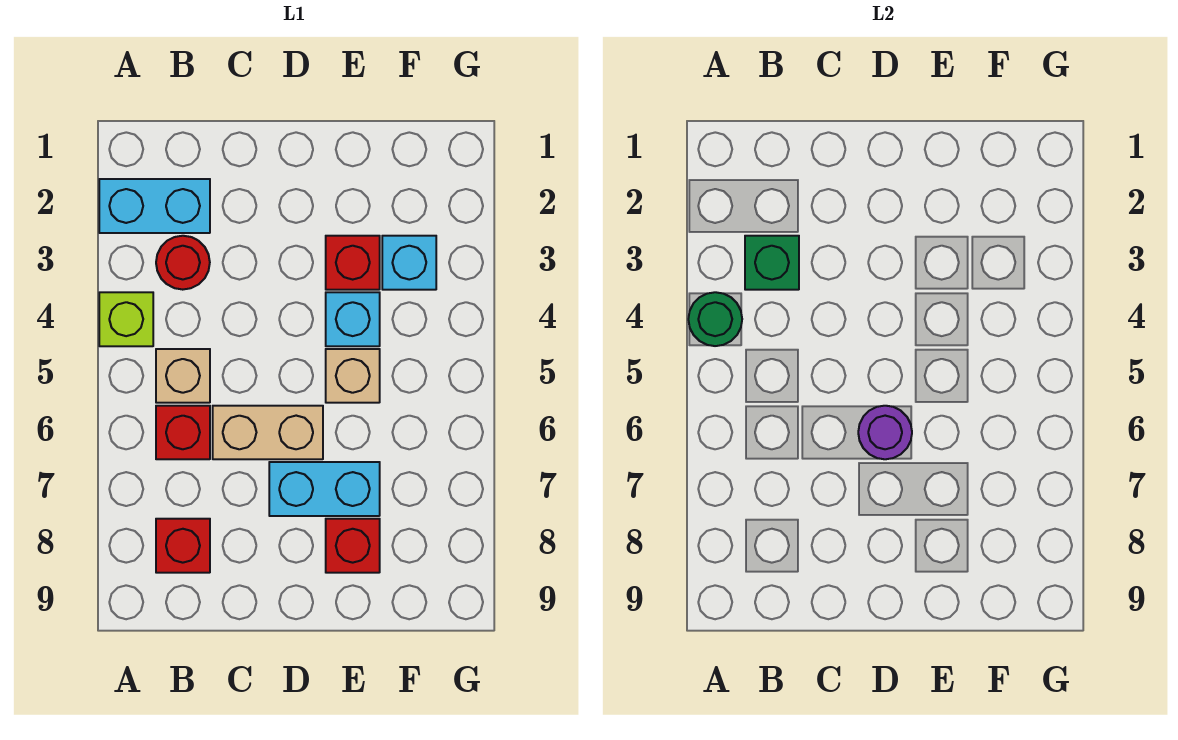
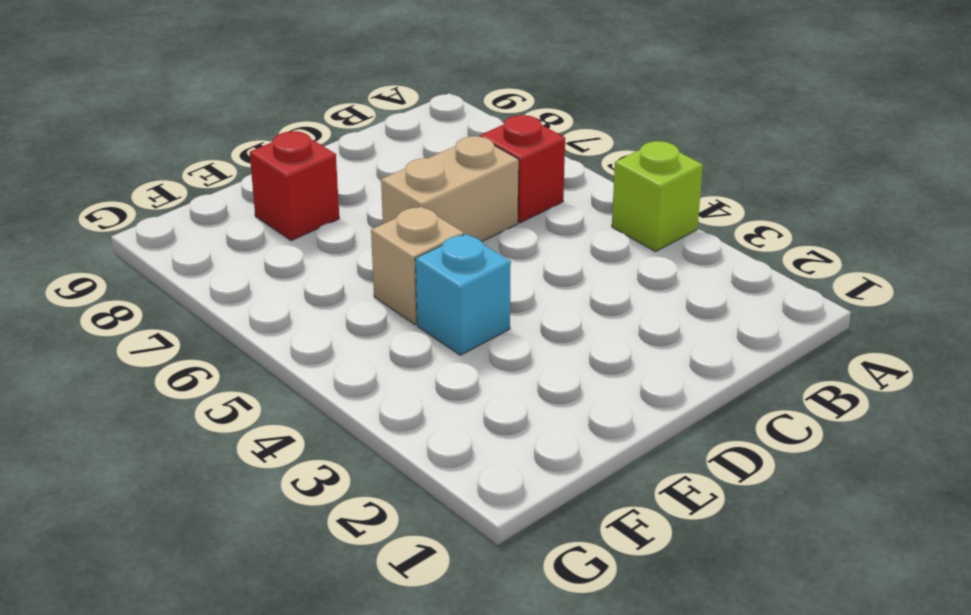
none -> cyan 1x2 brick [99,179,210,233]
none -> red 1x1 round brick [156,236,210,290]
none -> tan 1x1 brick [156,349,210,403]

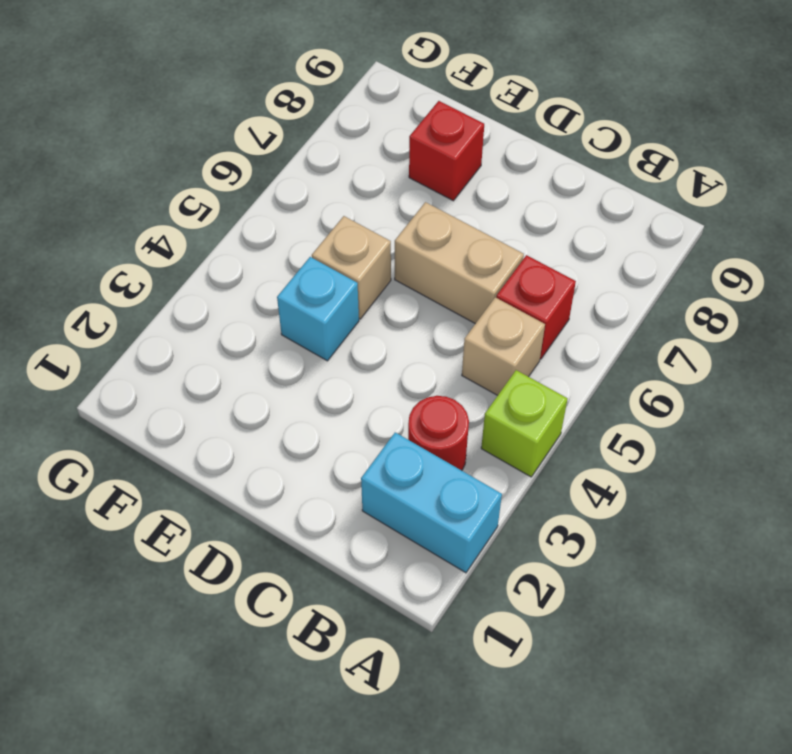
none -> red 1x1 brick [156,519,210,573]
none -> cyan 1x2 brick [269,462,380,516]
none -> red 1x1 brick [326,236,380,290]

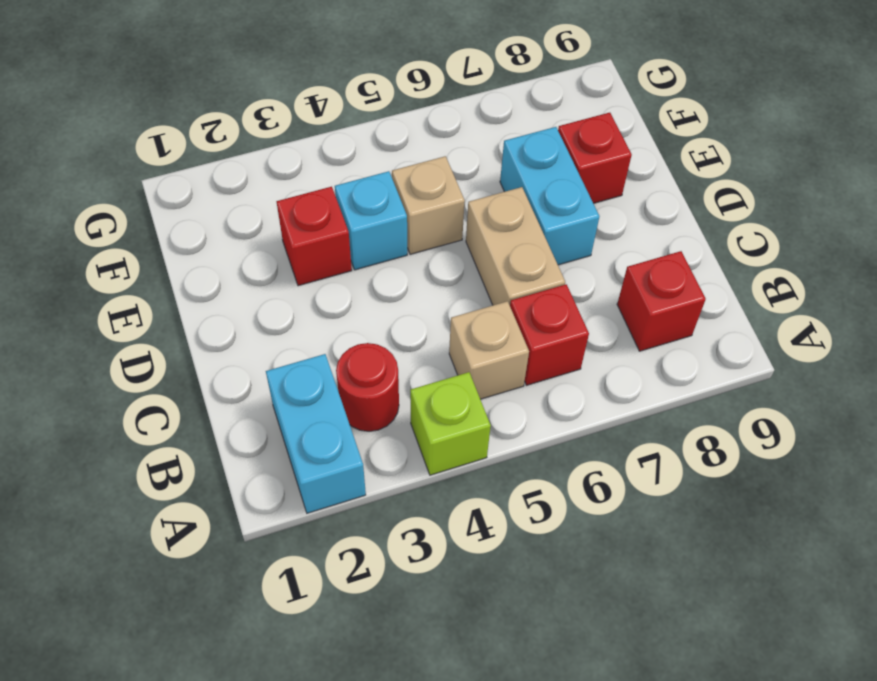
none -> cyan 1x1 brick [382,236,436,290]
none -> green 1x1 round brick [688,292,742,346]
none -> green 1x1 brick [745,236,799,290]

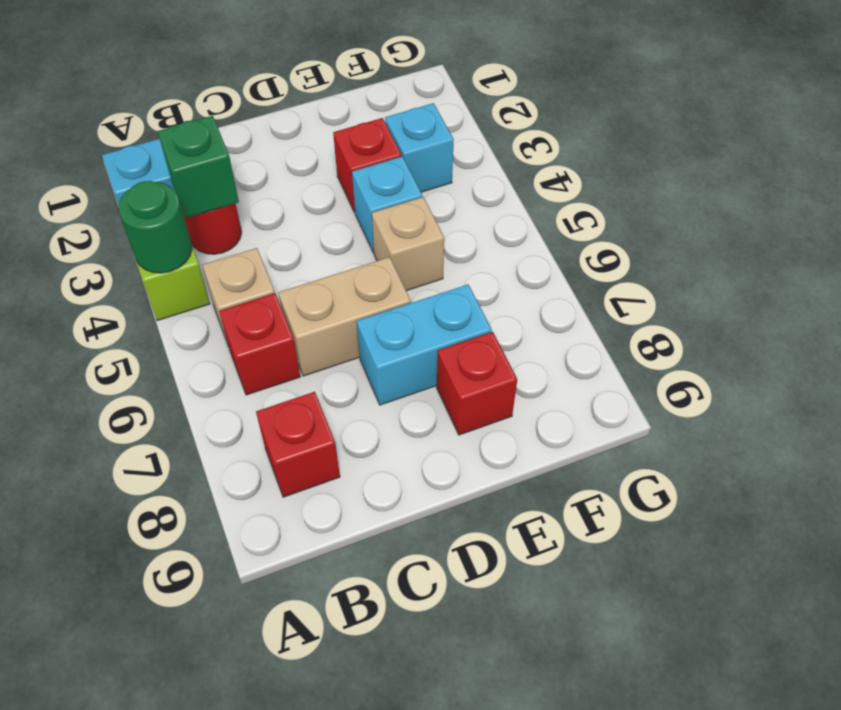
none -> purple 1x1 round brick [858,406,912,459]

